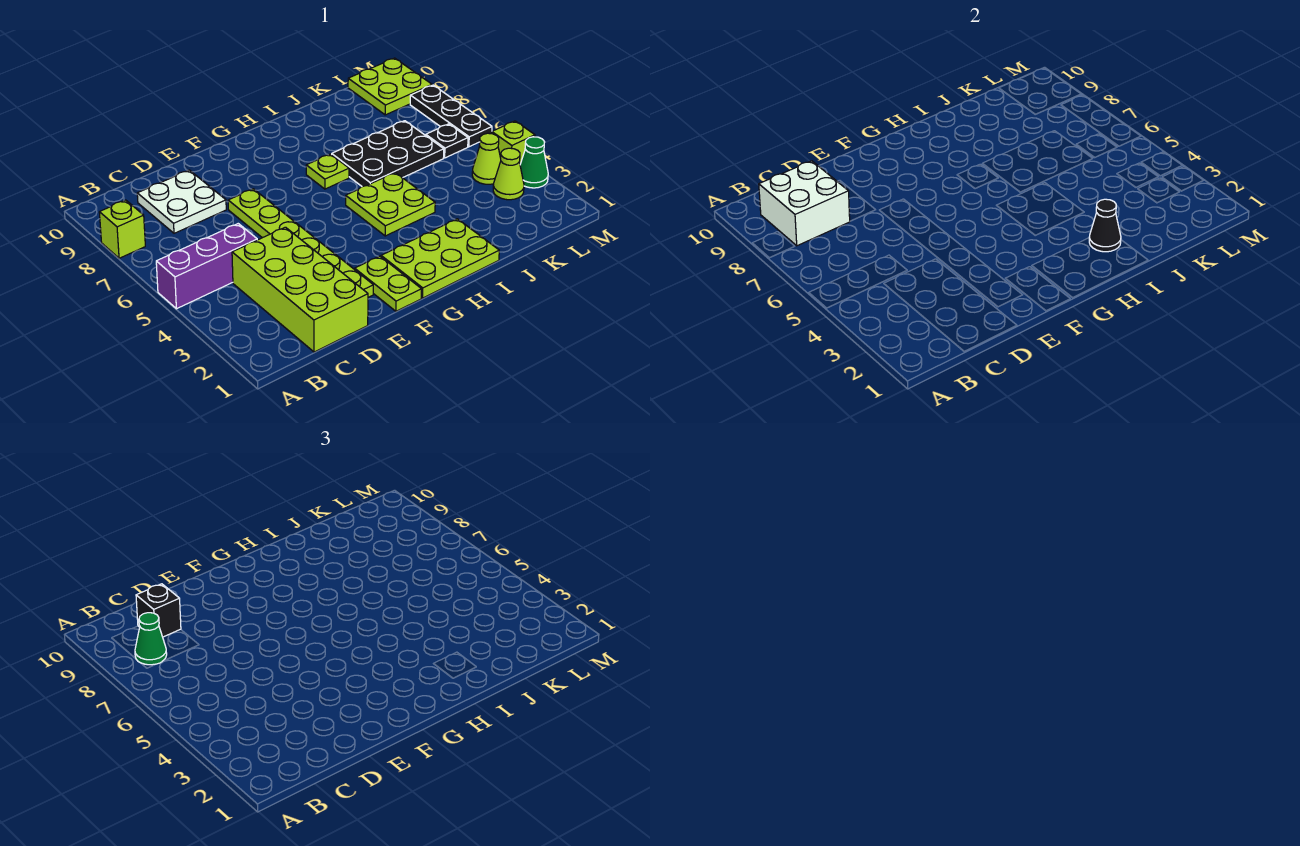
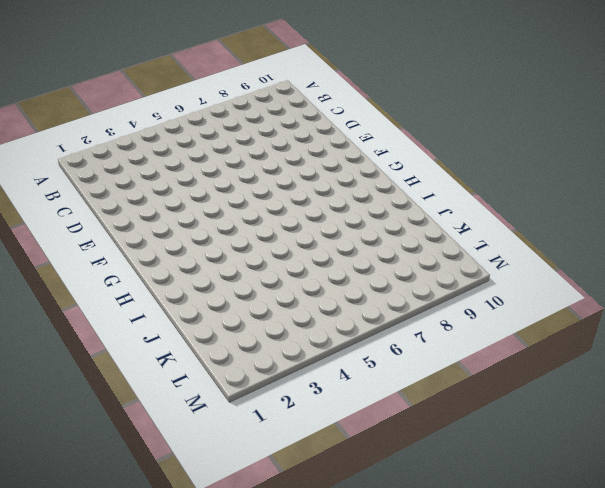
none -> purple 1x3 brick [156,224,257,309]
none -> lime 1x1 brick [99,200,145,258]
none -> lime 2x4 brick [232,227,368,352]

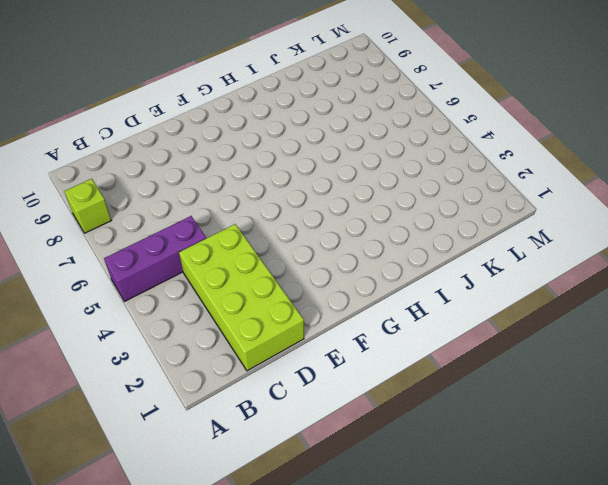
none -> white 2x2 plate [137,170,226,233]
none -> lime 1x6 plate [228,189,373,297]
none -> lime 1x2 plate [355,256,422,311]

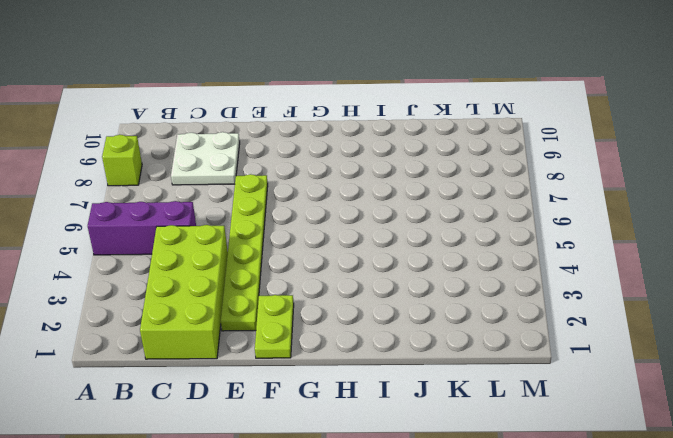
none -> lime 2x3 plate [381,219,499,298]
none -> lime 2x2 plate [346,173,435,236]
none -> lime 1x1 plate [306,154,349,189]

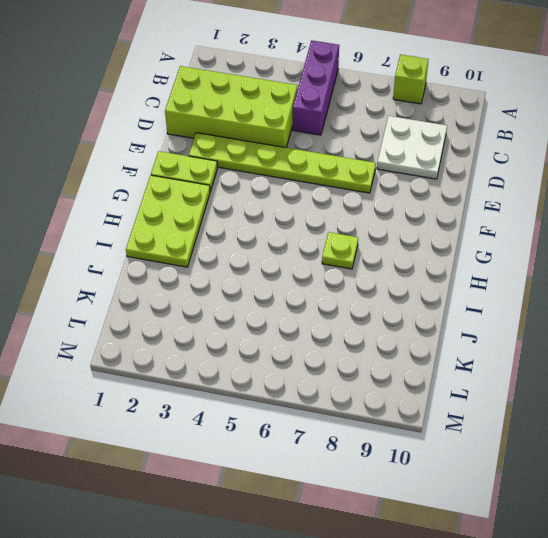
none -> lime 2x2 plate [346,173,435,236]
none -> black 2x3 plate [332,121,444,187]
none -> lime 1x1 cone [493,148,524,200]

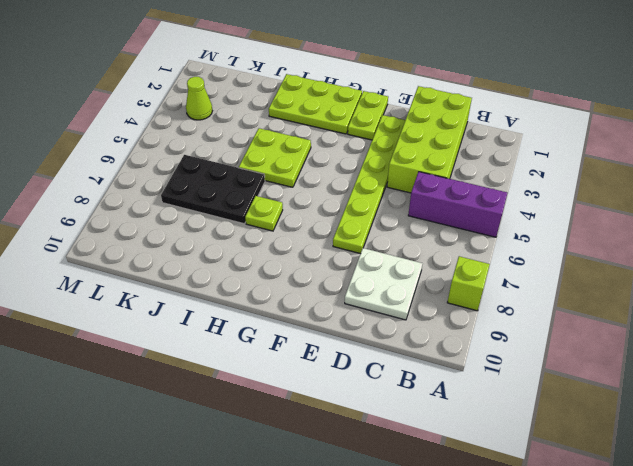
none -> lime 1x1 cone [472,133,501,184]
none -> black 1x1 plate [426,124,468,158]
none -> lime 2x2 plate [348,58,432,115]

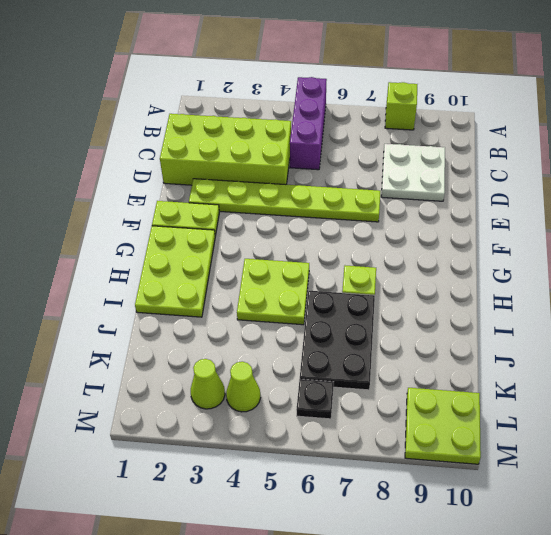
none -> green 1x1 cone [520,137,548,188]
none -> lime 1x1 brick [492,121,535,164]
none -> black 1x3 plate [410,85,492,147]

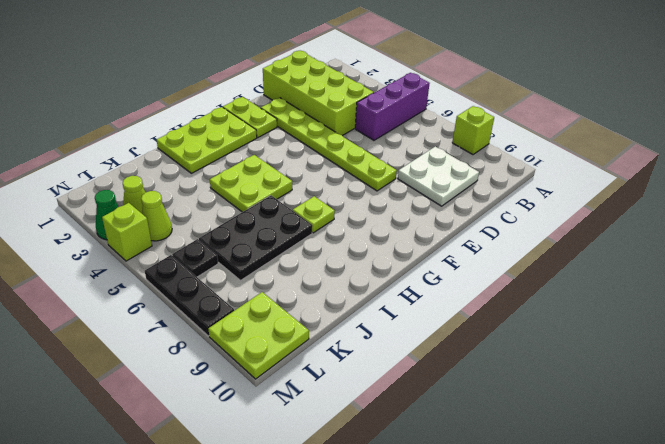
none -> white 2x2 brick [759,161,850,246]
none -> black 1x1 cone [1089,199,1121,252]
none -> green 1x1 cone [135,613,167,665]

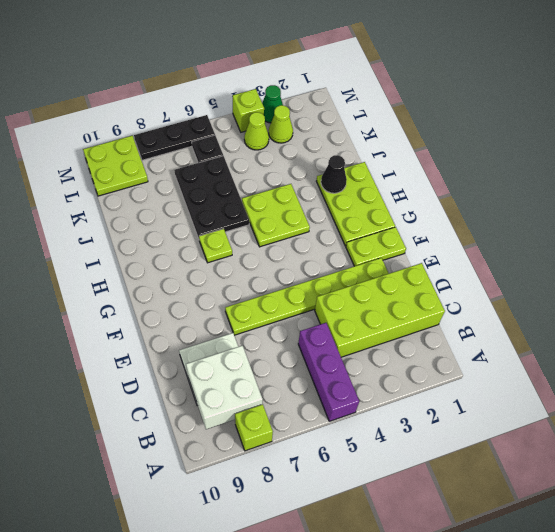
none -> green 1x1 cone [135,613,167,665]
none -> black 1x1 brick [136,584,181,637]

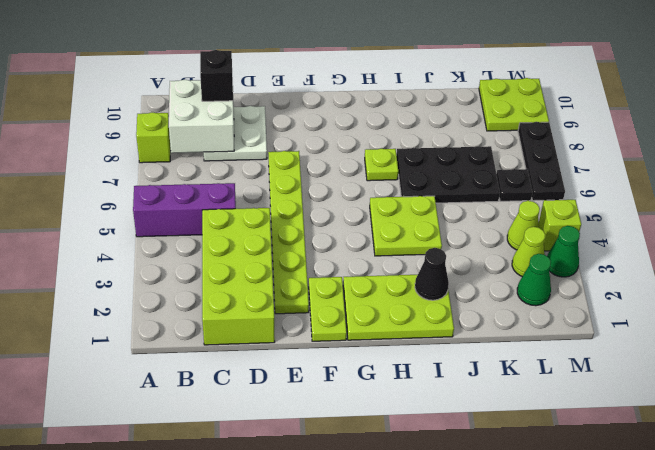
green 1x1 cone [517,254,551,306] -> green 1x1 cone moved to [135,613,167,665]

